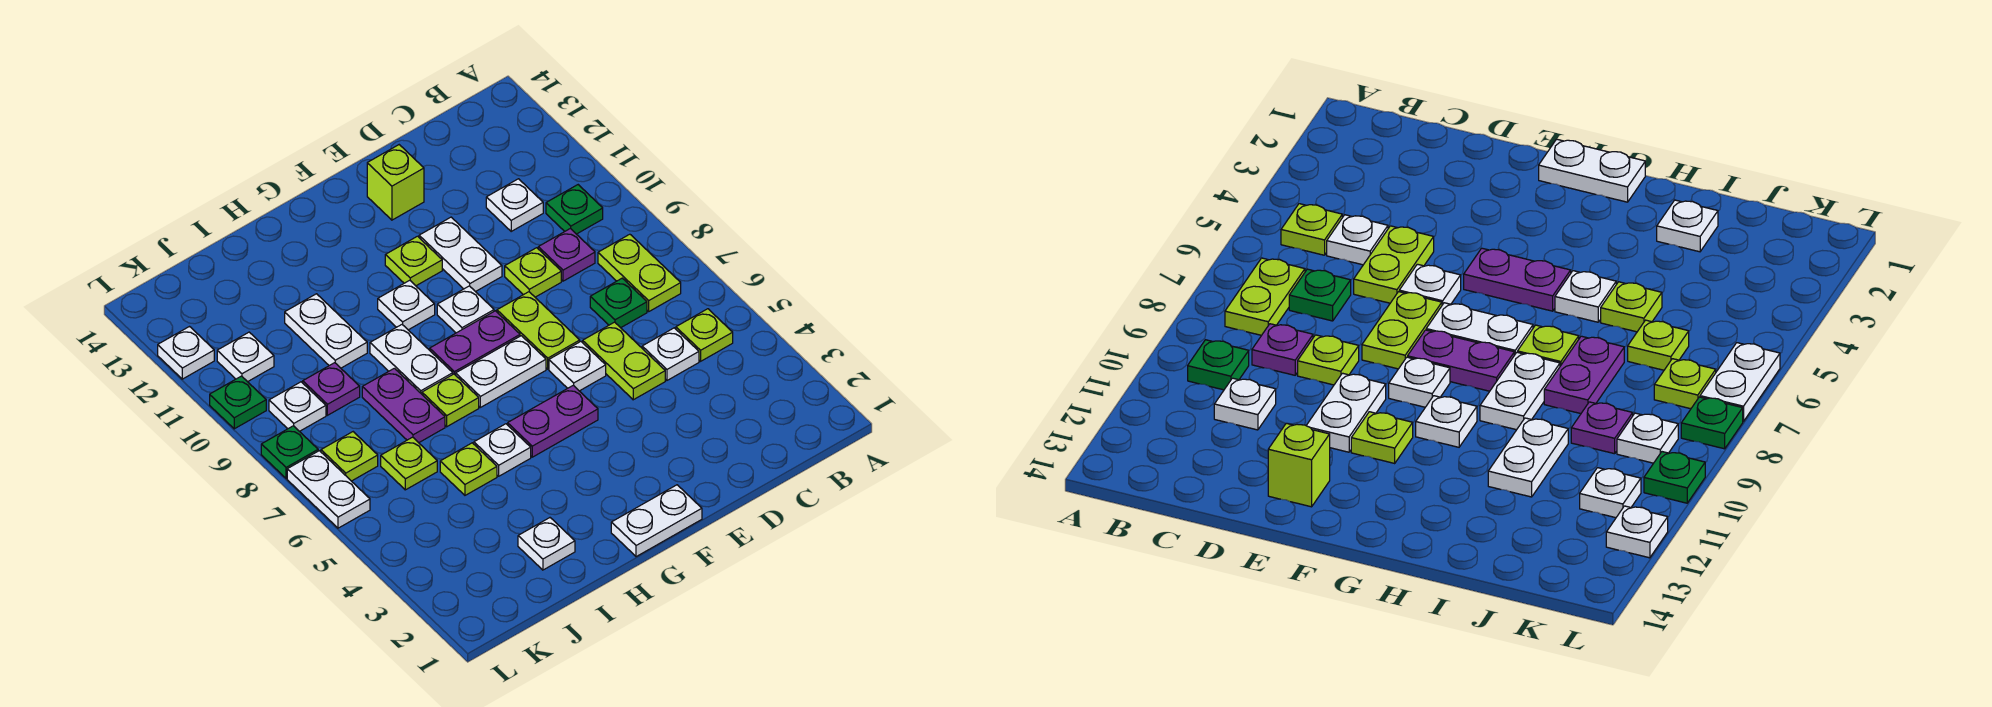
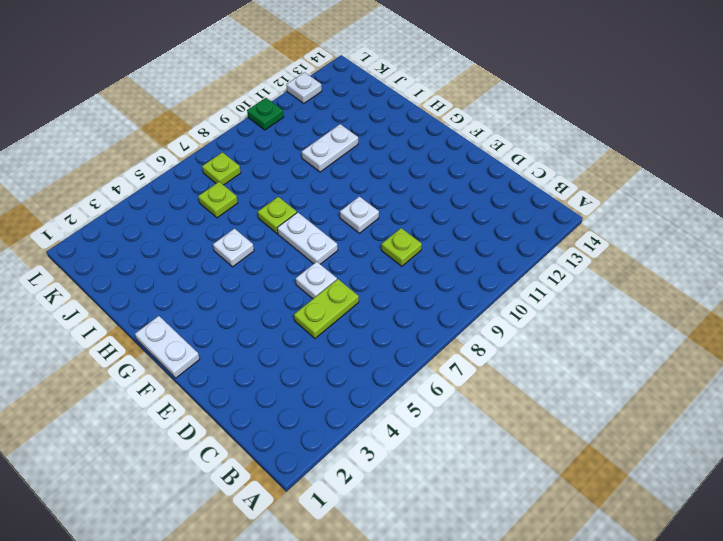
none -> lime 1x1 plate [676,309,733,361]
none -> lime 1x2 plate [598,234,681,311]
none -> green 1x1 plate [546,185,603,234]
none -> white 1x1 plate [642,328,699,380]

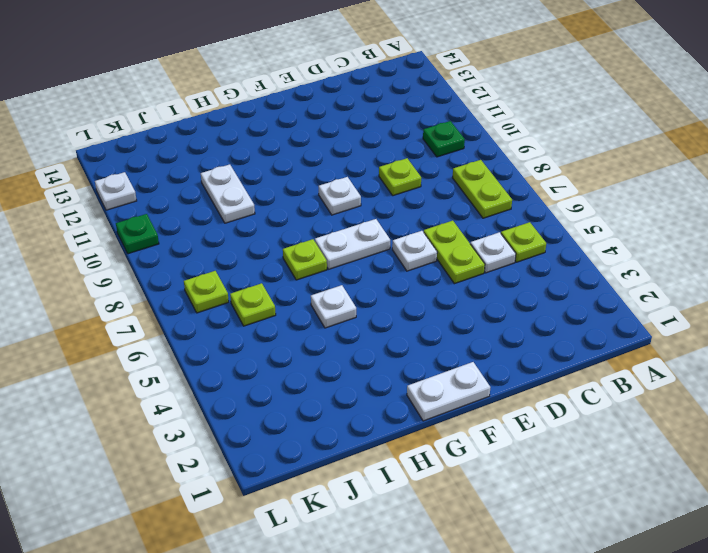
none -> green 1x1 plate [590,278,647,328]
none -> purple 1x1 plate [538,228,595,281]
none -> white 1x1 plate [486,179,543,231]
none -> lime 1x2 plate [497,292,580,369]

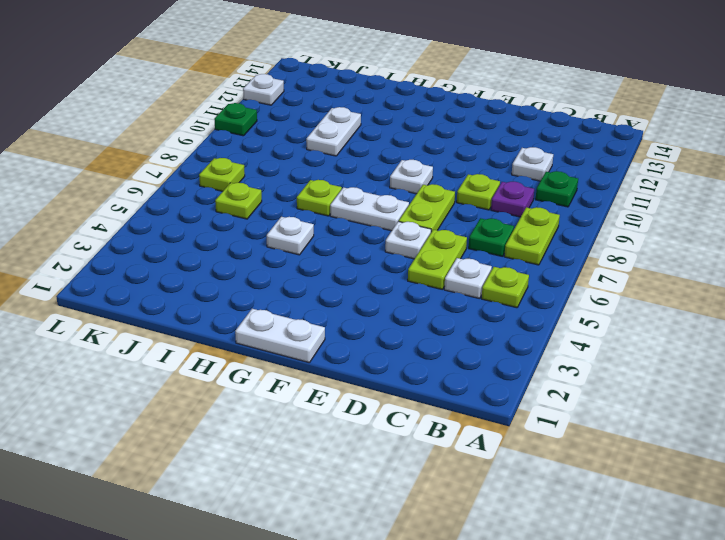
none -> white 1x2 plate [419,217,502,292]
none -> lime 1x1 brick [367,145,424,220]
none -> purple 1x2 plate [508,385,598,457]
none -> purple 1x2 plate [430,311,520,375]

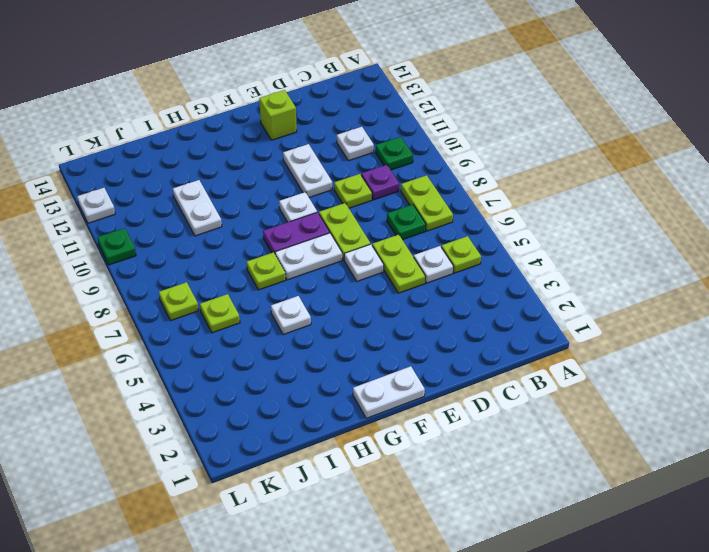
none -> purple 1x2 plate [508,385,598,457]
none -> lime 1x1 plate [385,236,442,286]
none -> white 1x1 plate [378,280,435,330]
none -> white 1x2 plate [370,325,453,394]

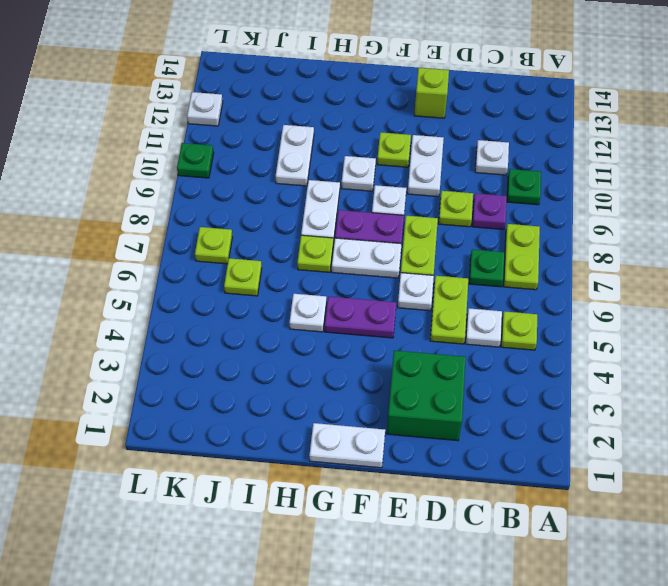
green 2x2 brick [387,351,466,441] -> none
none -> white 1x1 plate [518,518,575,570]
none -> lime 1x1 plate [440,443,497,495]
none -> purple 1x2 plate [362,368,445,443]
none -> purple 1x1 plate [303,363,360,415]

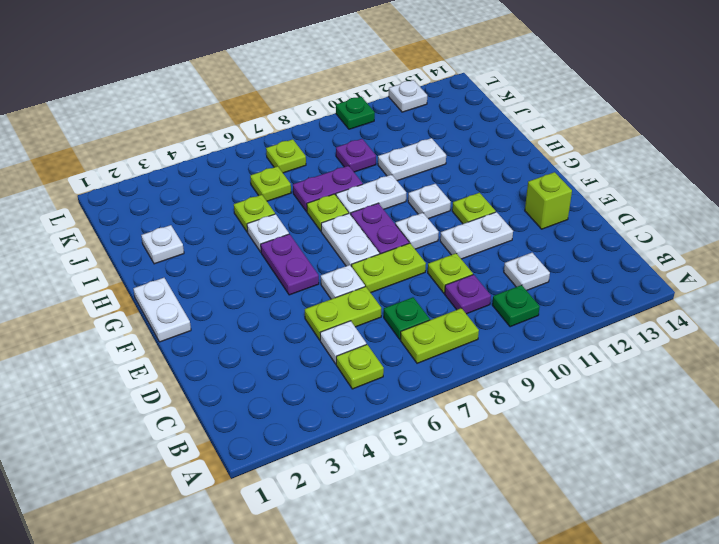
none -> white 1x1 plate [269,382,326,431]
none -> white 1x1 plate [217,332,274,382]
none -> white 1x2 plate [287,451,370,528]
none -> green 1x1 plate [261,426,318,479]

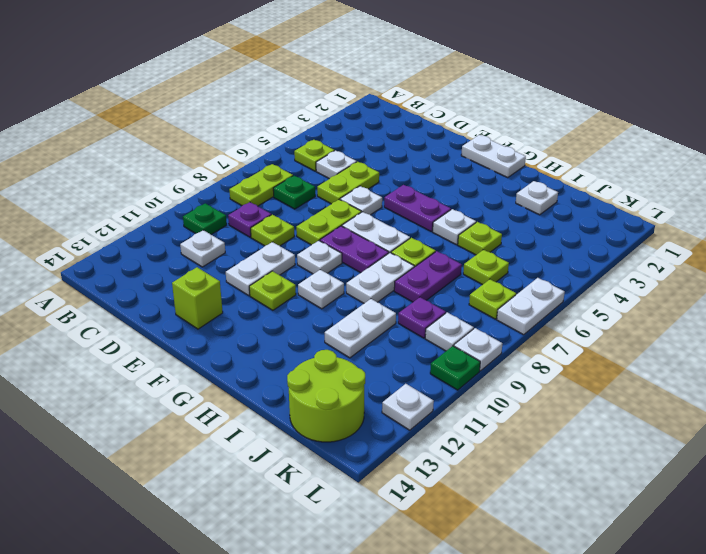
lime 2x2 round brick [287,350,365,442] -> none
white 1x1 plate [454,328,502,371] -> white 1x1 plate moved to [217,332,274,382]
none -> green 1x1 plate [261,426,318,479]

